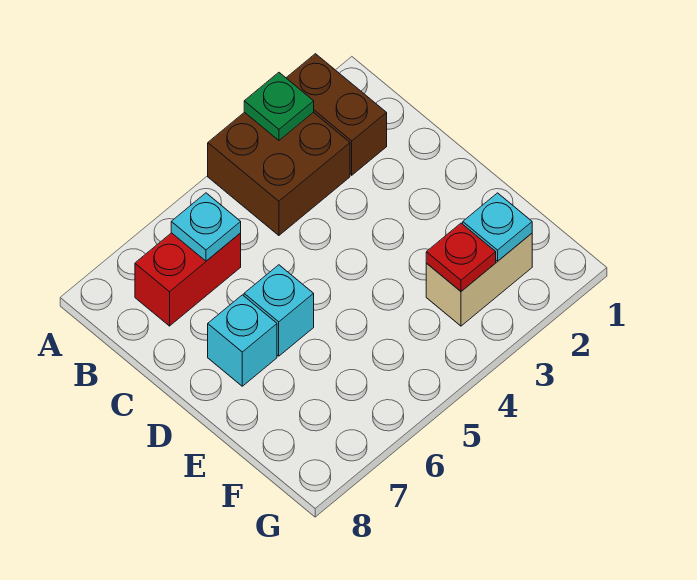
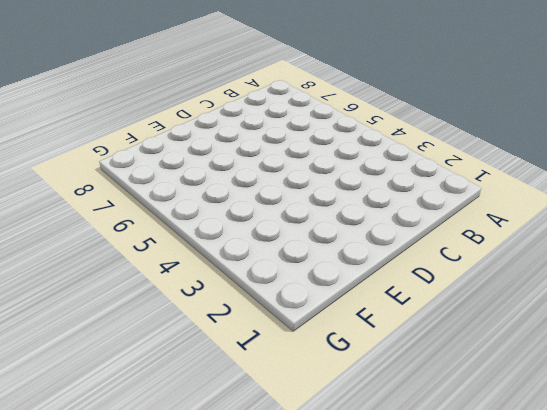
none -> brown 1x2 brick [286,54,387,175]
none -> brown 2x2 brick [208,112,350,235]

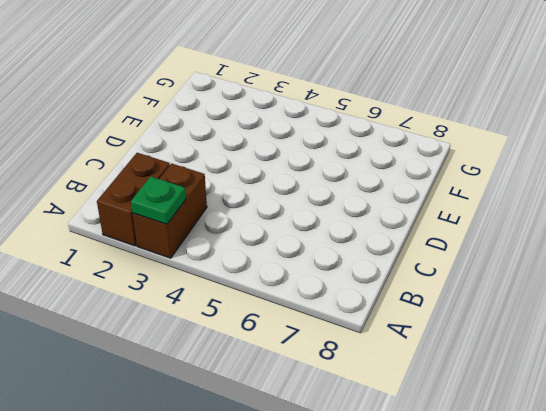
brown 1x2 brick [132,163,207,258] -> brown 2x2 brick [208,112,350,235]
none -> red 1x2 brick [135,233,241,326]
none -> cyan 1x1 brick [244,265,314,356]

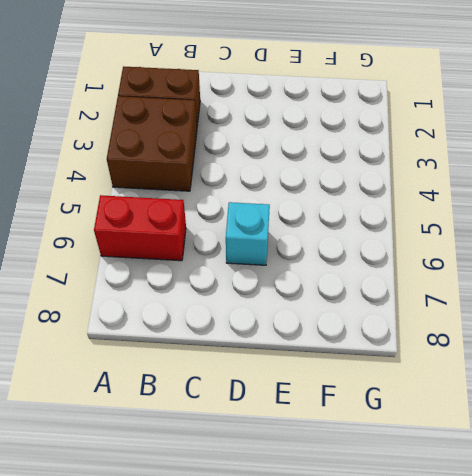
red 1x2 brick [94,195,186,261] -> red 1x2 brick turned to [135,233,241,326]
none -> cyan 1x1 brick [208,295,277,386]
none -> tan 1x2 brick [426,233,532,326]

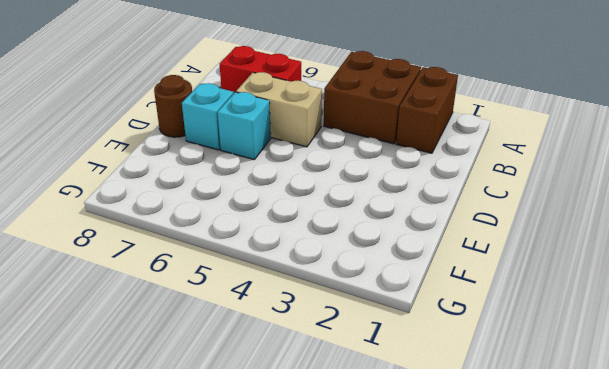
tan 1x2 brick [236,72,322,147] -> tan 1x2 brick moved to [426,233,532,326]
brown 1x1 round brick [154,75,192,137] -> none
none -> green 1x1 plate [244,73,314,140]
none -> cyan 1x1 plate [171,193,241,261]

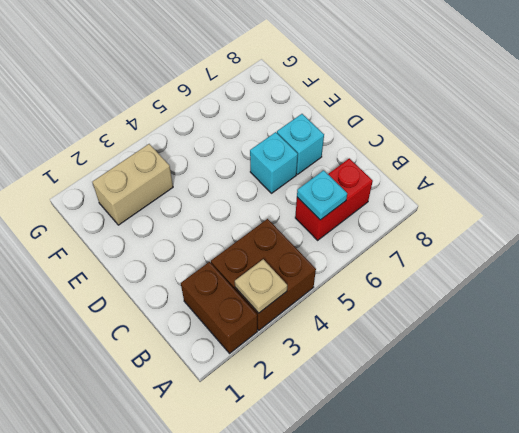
tan 1x1 plate [235,259,287,313] -> green 1x1 plate [244,73,314,140]
none -> cyan 1x1 plate [463,193,532,261]
none -> red 1x1 plate [426,223,496,291]

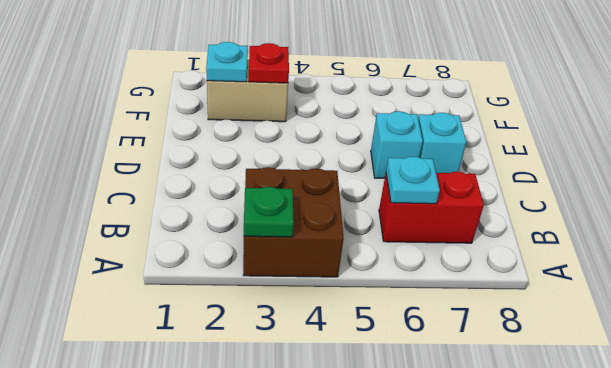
none -> brown 1x2 brick [286,54,387,175]

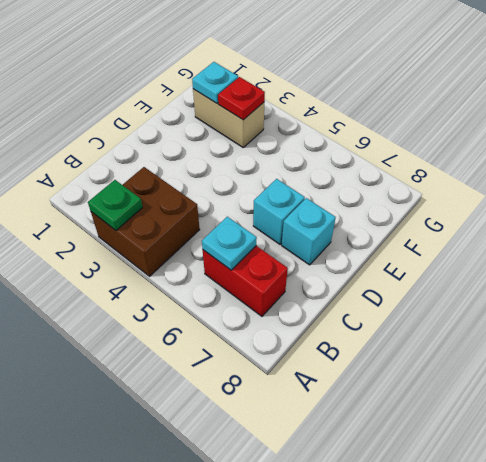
none -> brown 1x2 brick [286,54,387,175]

